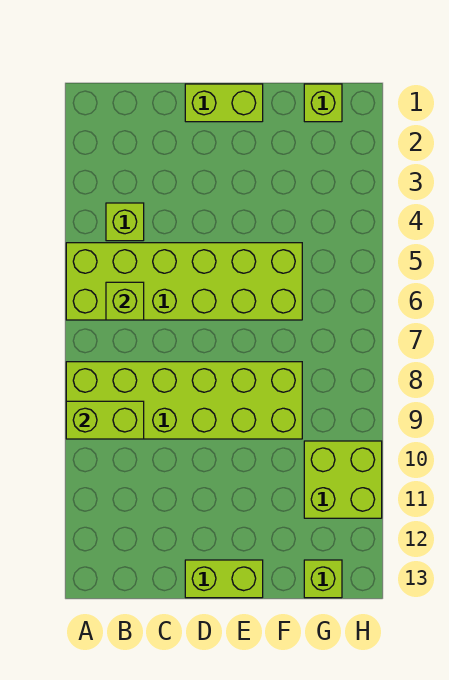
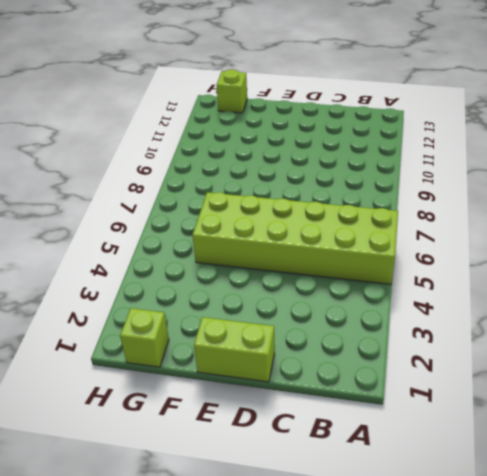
none -> lime 2x6 brick [66,362,302,439]
none -> lime 1x1 brick [106,203,144,241]

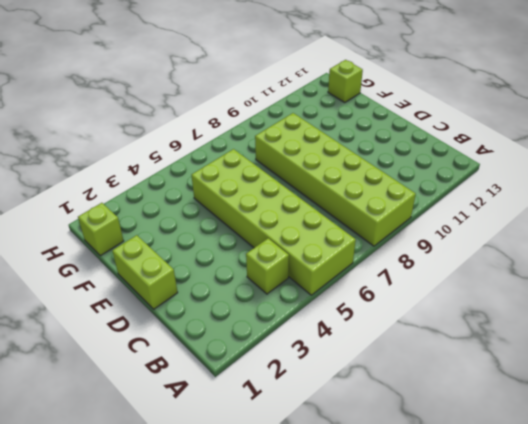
none -> lime 1x2 brick [185,560,263,598]
none -> lime 2x2 brick [304,441,382,518]

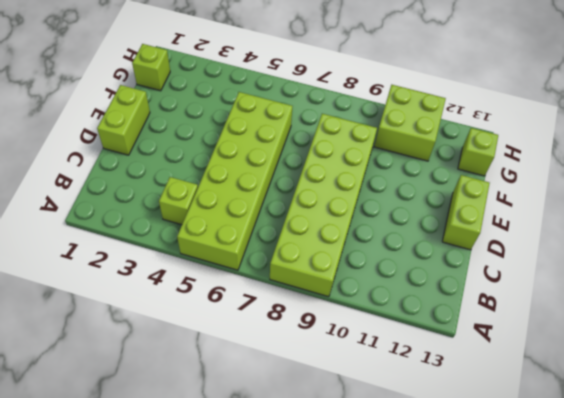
none -> lime 1x2 brick [66,401,144,439]
none -> lime 1x1 brick [106,282,144,320]

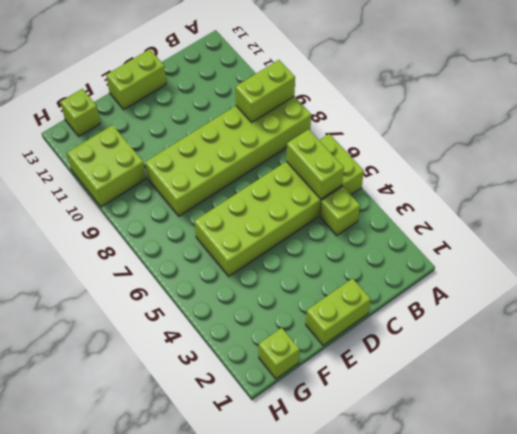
lime 1x2 brick [286,129,344,199] -> lime 1x1 brick [106,282,144,320]

